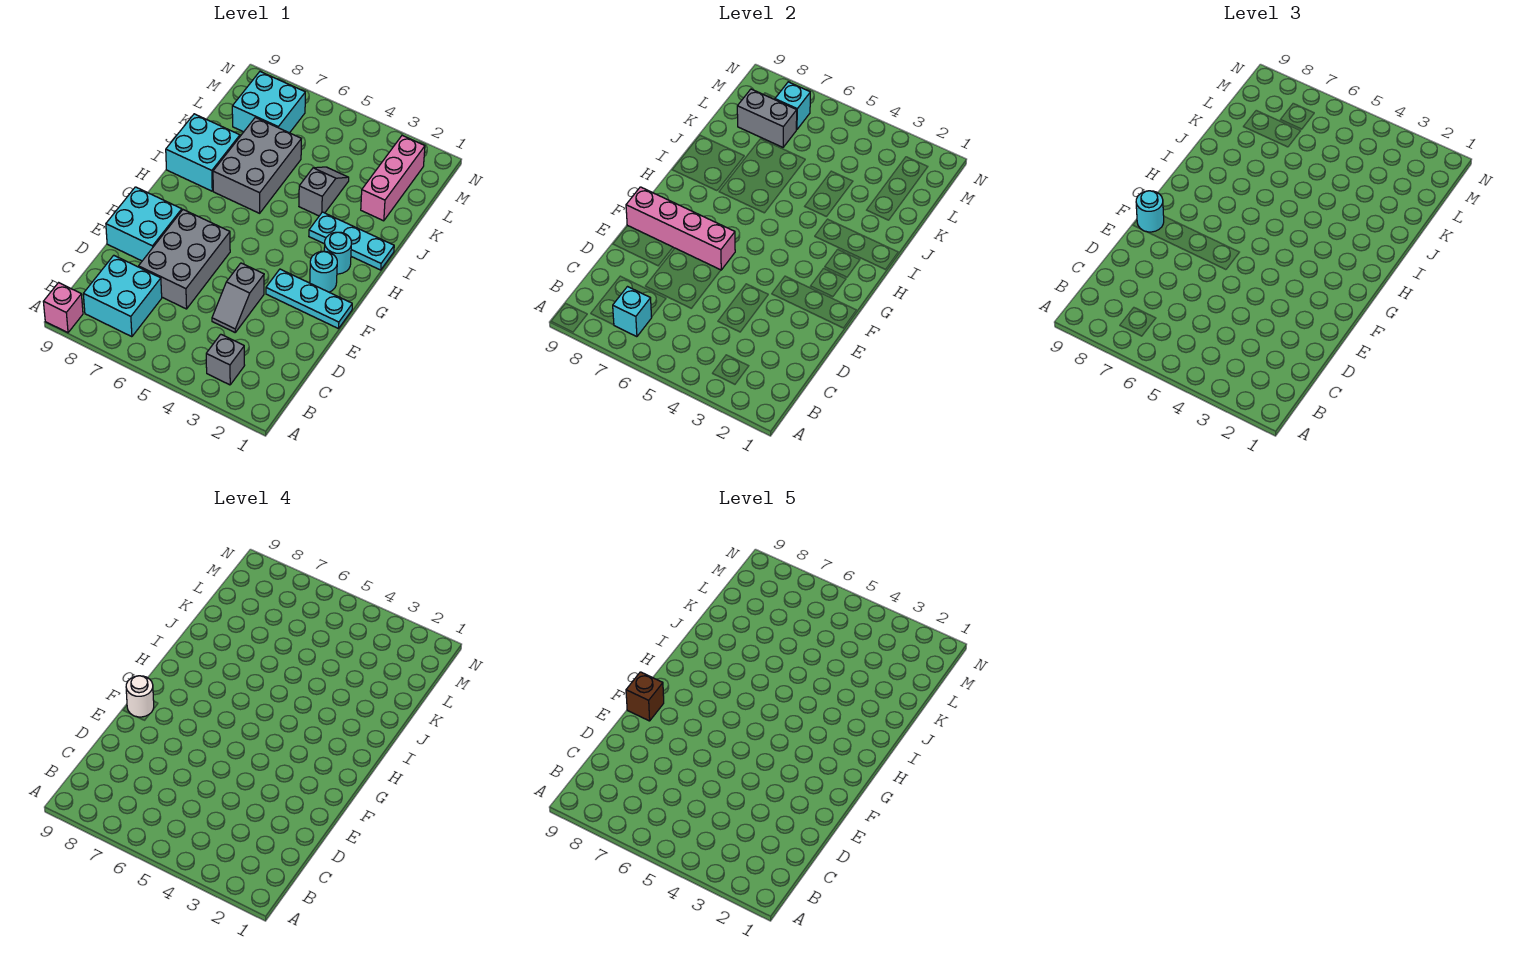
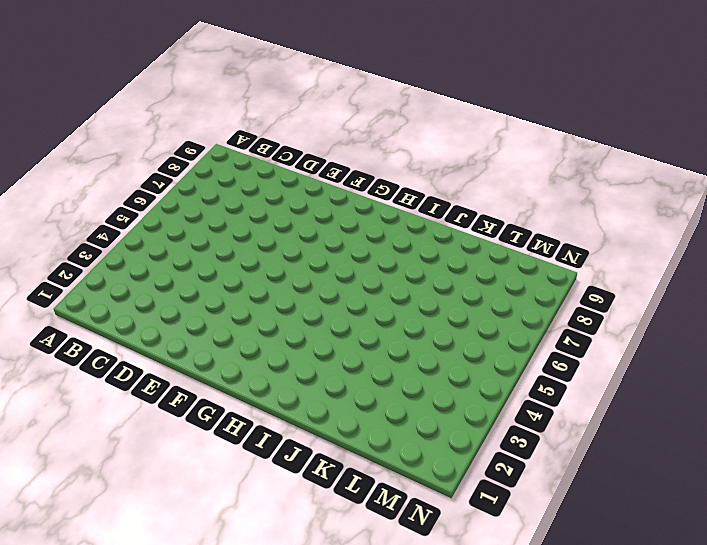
none -> pink 1x1 brick [43,283,83,333]
none -> grey 1x1 brick [206,334,245,385]
none -> cyan 2x2 brick [83,255,162,337]

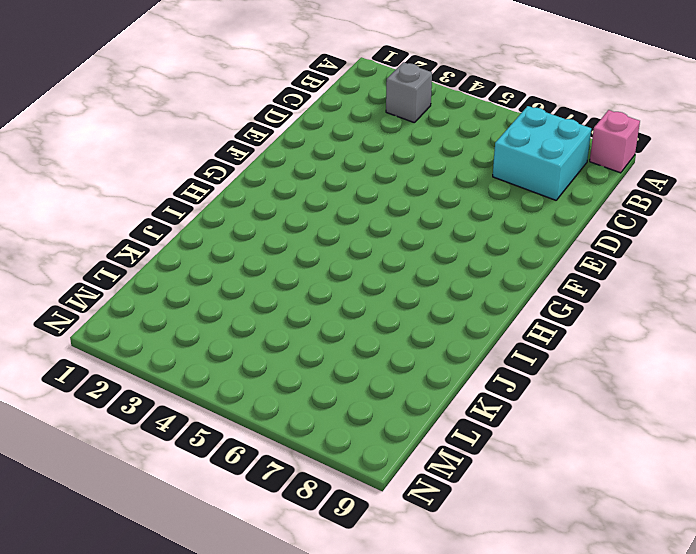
none -> grey 1x2 slope [212,263,264,332]
none -> grey 2x3 brick [139,210,230,309]
none -> cyan 2x2 brick [106,187,182,261]

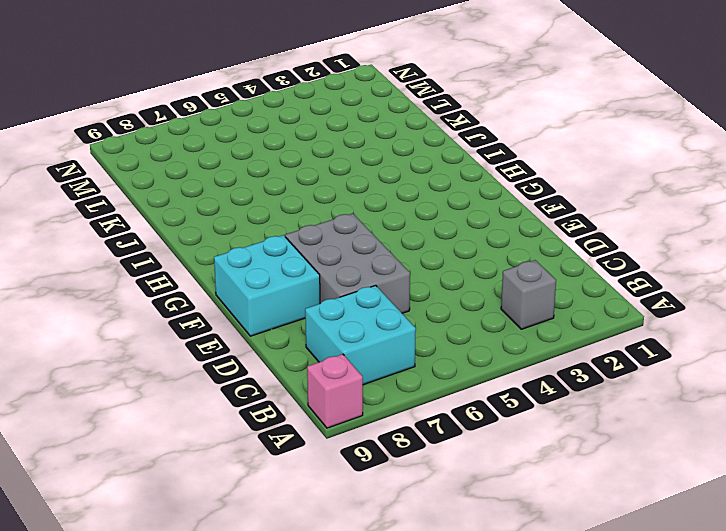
none -> grey 1x2 slope [212,263,264,332]
none -> cyan 1x3 plate [266,269,352,329]
none -> cyan 1x1 round brick [310,251,337,292]

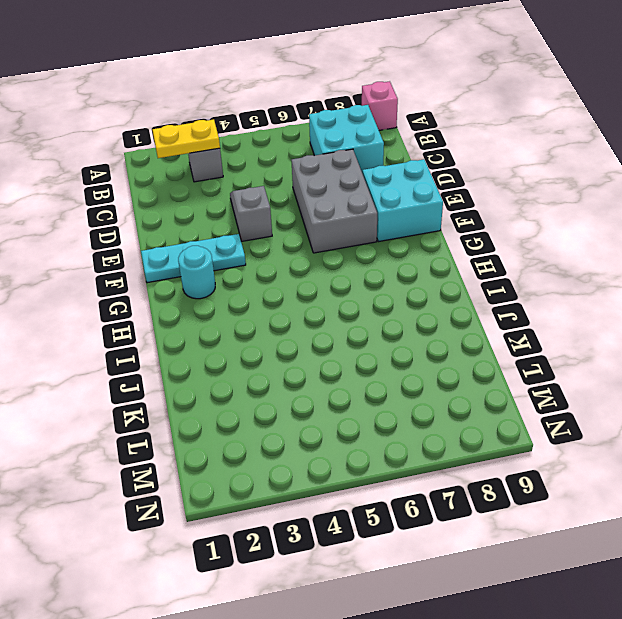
yellow 1x2 plate [153,119,220,158] -> none
none -> cyan 1x1 round brick [324,232,351,274]
none -> cyan 1x3 plate [309,212,394,270]
none -> grey 2x3 brick [213,117,301,213]

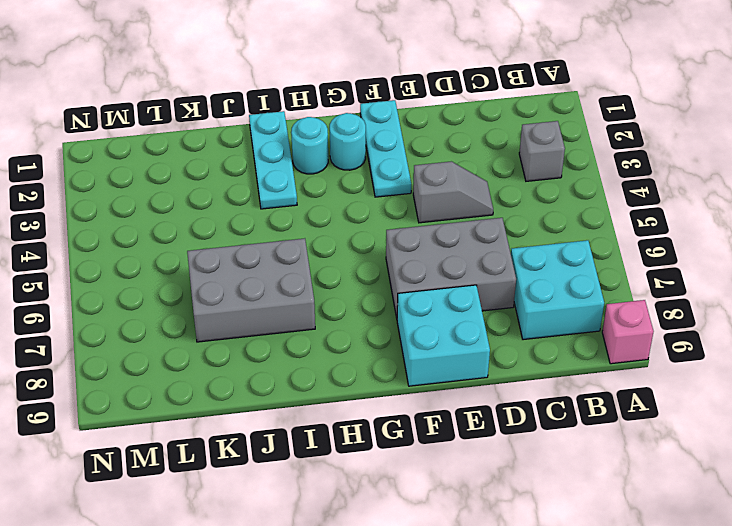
none -> cyan 2x2 brick [166,114,240,191]
none -> grey 1x2 slope [299,167,349,216]
none -> pink 1x3 brick [361,135,425,221]

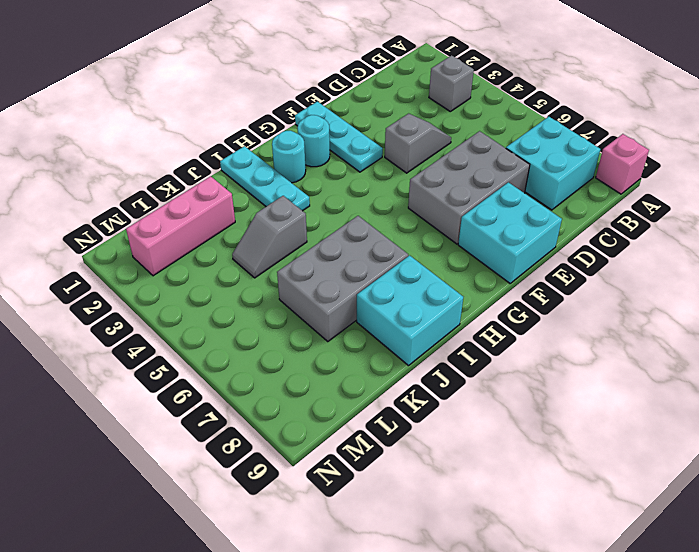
none -> cyan 2x2 brick [232,72,305,133]
none -> cyan 1x1 brick [613,287,652,337]
none -> pink 1x4 brick [626,187,735,270]

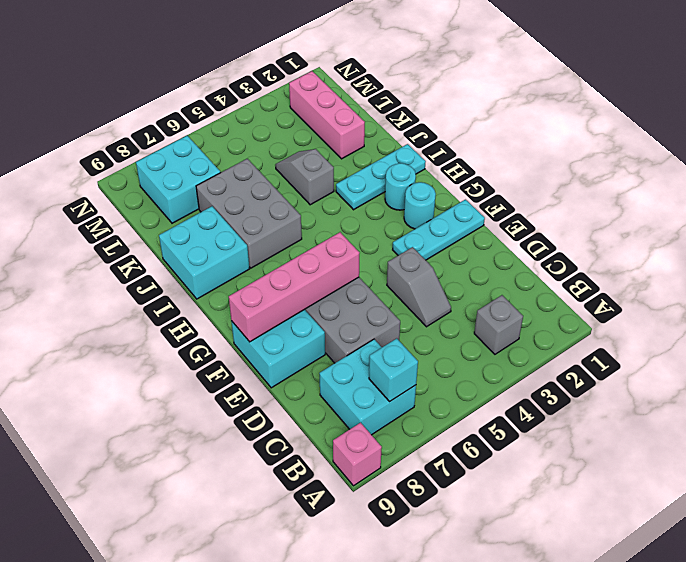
none -> grey 1x2 brick [737,89,797,147]
none -> cyan 1x1 brick [775,82,810,130]
none -> cyan 1x1 round brick [1136,191,1164,232]

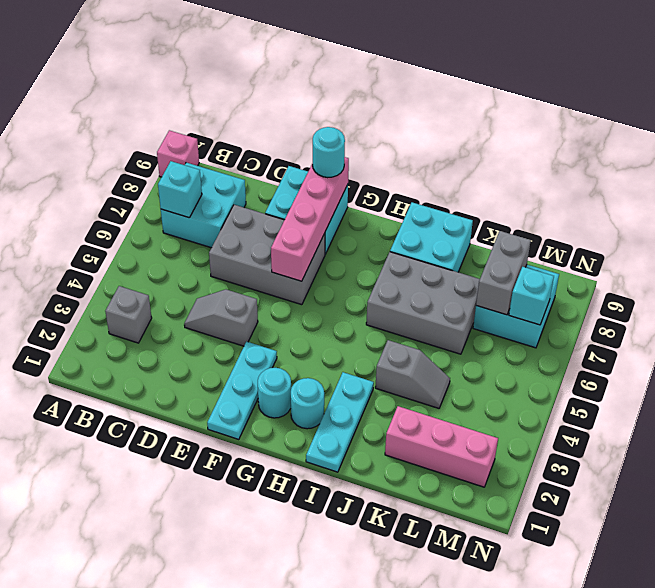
none -> white 1x1 round brick [126,676,154,717]
none -> brown 1x1 brick [626,672,664,721]

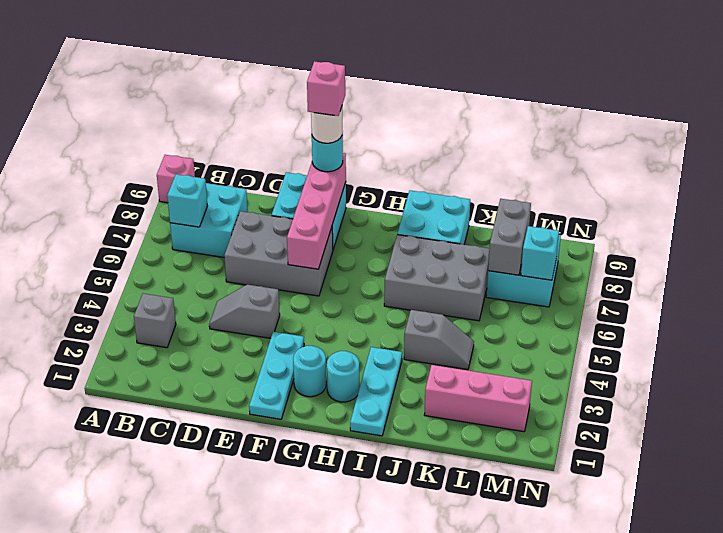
pink 1x1 brick [307,61,345,116] -> brown 1x1 brick [626,672,664,721]

